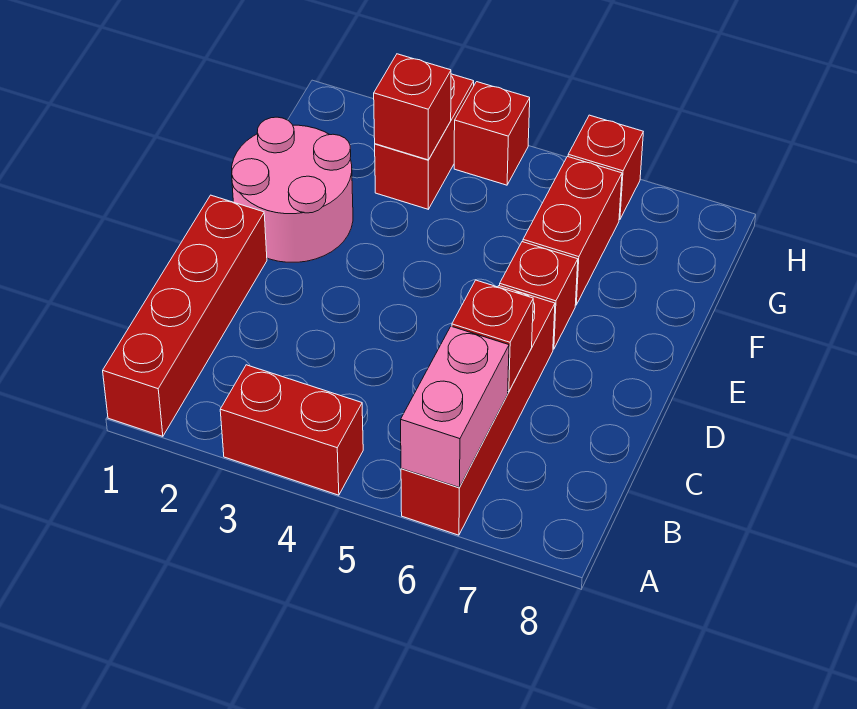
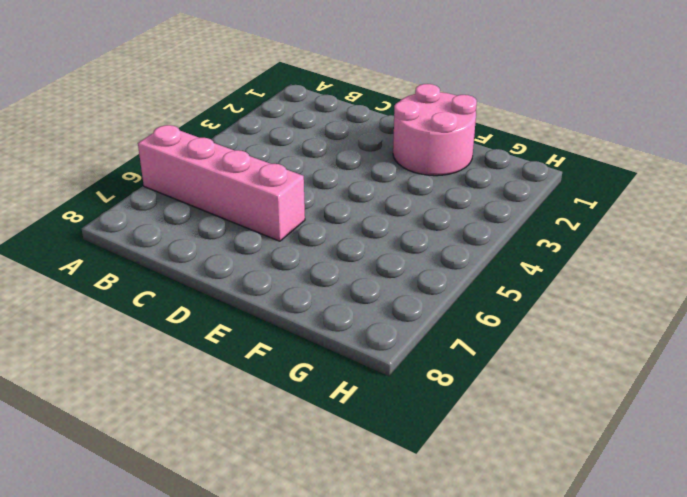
pink 1x4 brick [138,125,305,241] -> red 1x4 brick [401,286,555,535]
none -> red 1x4 brick [103,195,267,436]
none -> red 1x2 brick [220,365,363,495]
none -> red 1x1 brick [500,242,578,349]

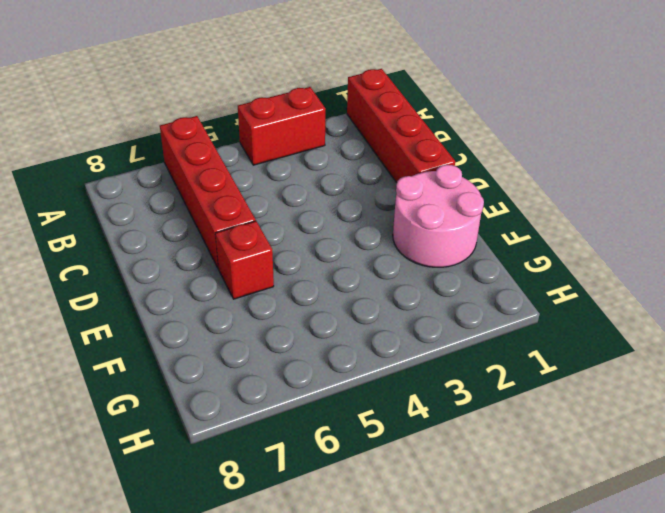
none -> red 1x2 brick [523,157,622,305]
none -> red 1x2 brick [375,74,474,209]
none -> red 1x1 brick [454,82,530,185]

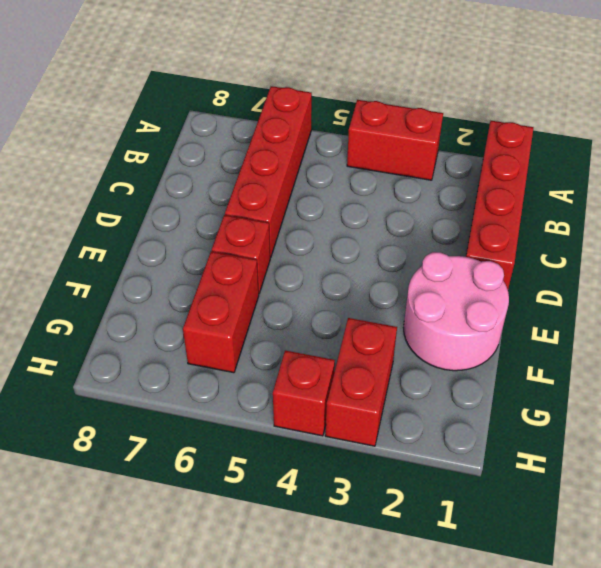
none -> red 1x1 brick [568,115,643,220]
none -> pink 1x2 brick [401,326,509,488]
none -> red 1x1 brick [452,280,533,392]

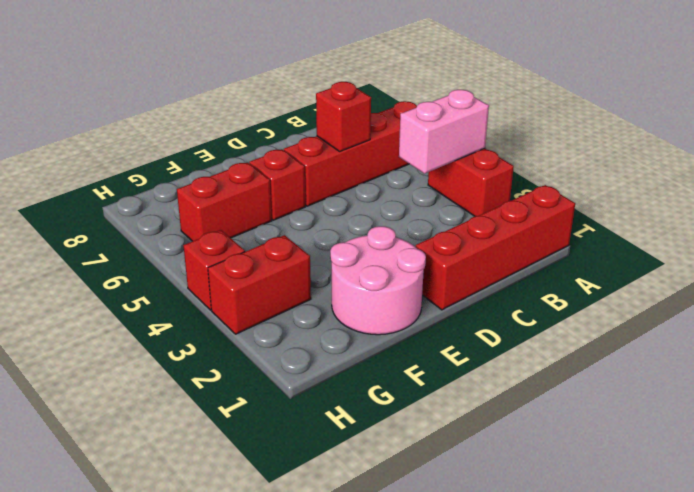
pink 1x2 brick [399,90,489,174] -> pink 1x2 brick moved to [401,326,509,488]
none -> red 1x1 brick [568,115,643,220]
none -> red 1x1 brick [374,54,451,160]

